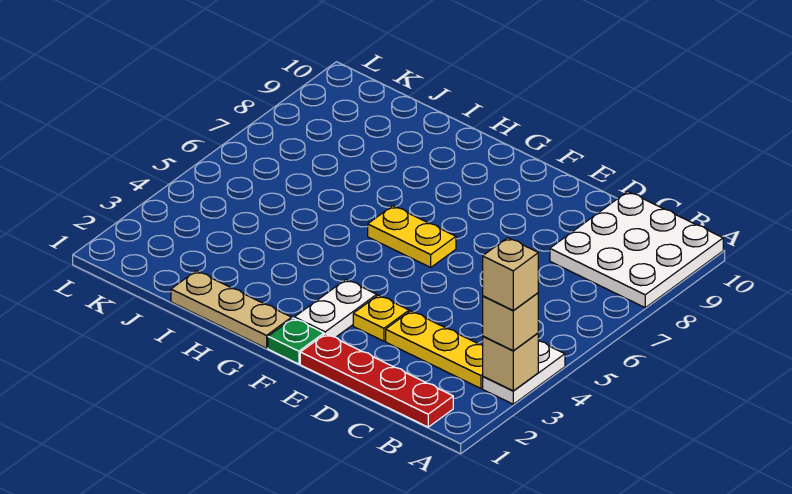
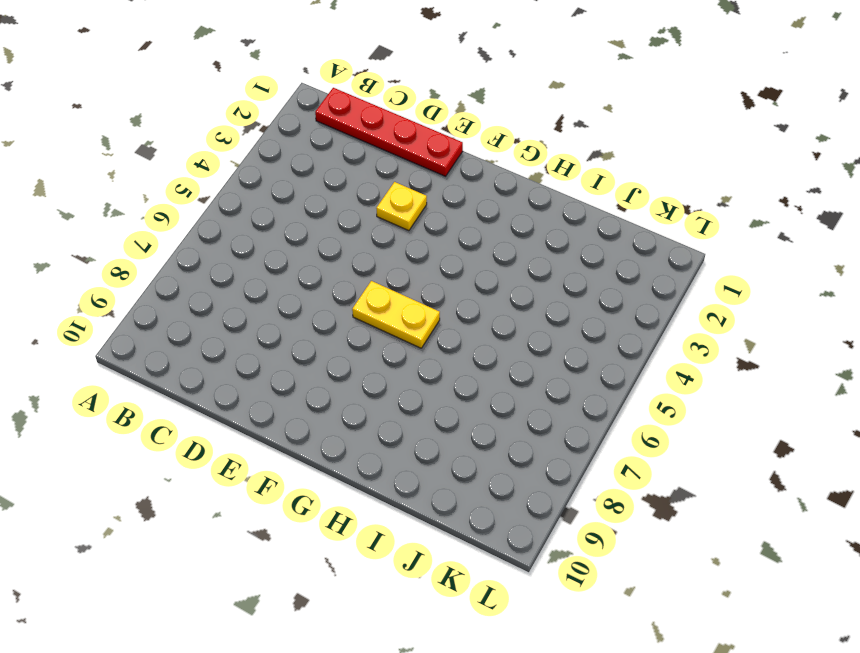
none -> white 1x2 plate [483,341,565,404]
none -> white 3x3 plate [550,191,723,307]
none -> yellow 1x3 plate [386,311,483,388]

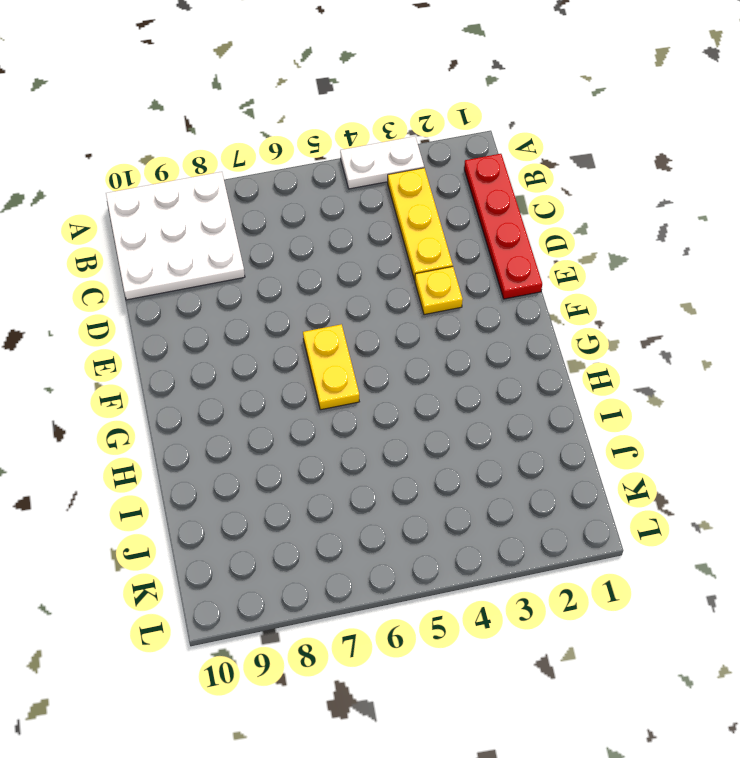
none -> green 1x1 plate [268,318,324,364]
none -> white 1x2 plate [294,280,377,337]
none -> tan 1x3 plate [171,271,292,348]

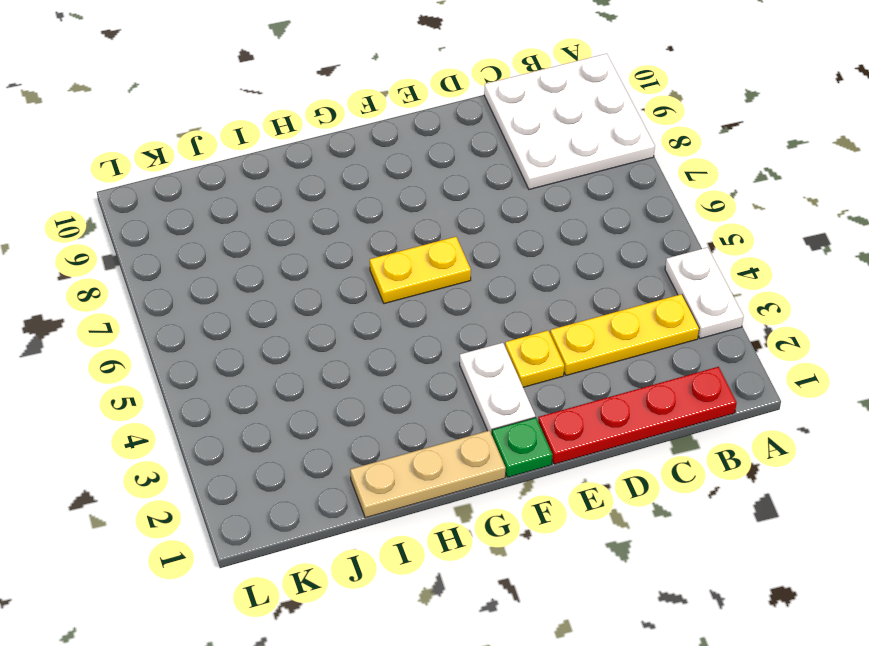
none -> tan 1x1 brick [483,333,538,391]
none -> tan 1x1 brick [483,293,538,351]
none -> tan 1x1 brick [483,238,538,311]

